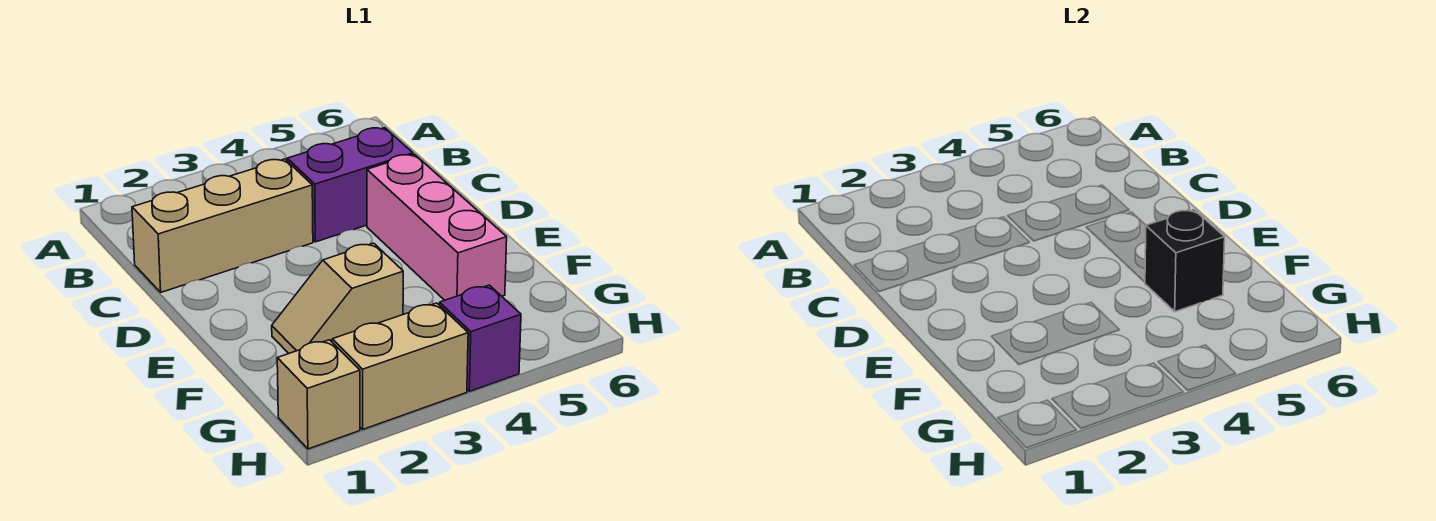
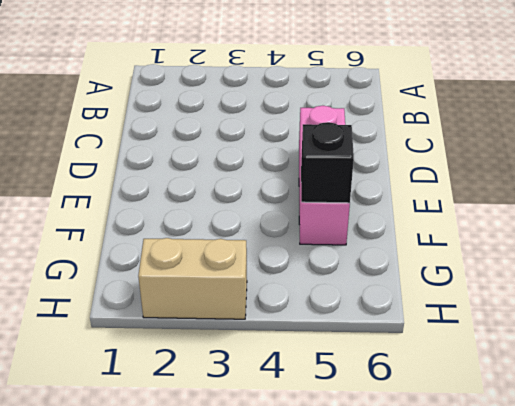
none -> tan 1x3 brick [132,159,313,292]
none -> purple 1x2 brick [287,128,413,242]

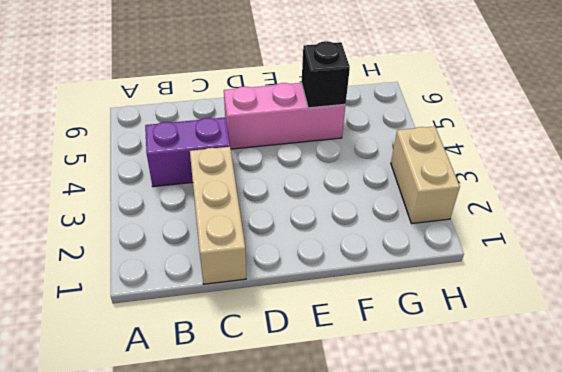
purple 1x2 brick [145,117,230,187] -> purple 1x2 brick turned to [287,128,413,242]
none -> tan 1x2 slope [272,243,403,353]
none -> tan 1x1 brick [277,340,360,449]

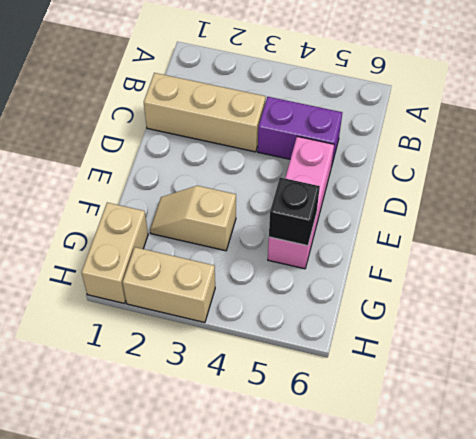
tan 1x2 brick [81,203,148,304] -> tan 1x1 brick [277,340,360,449]
none -> purple 1x1 brick [439,285,521,391]

